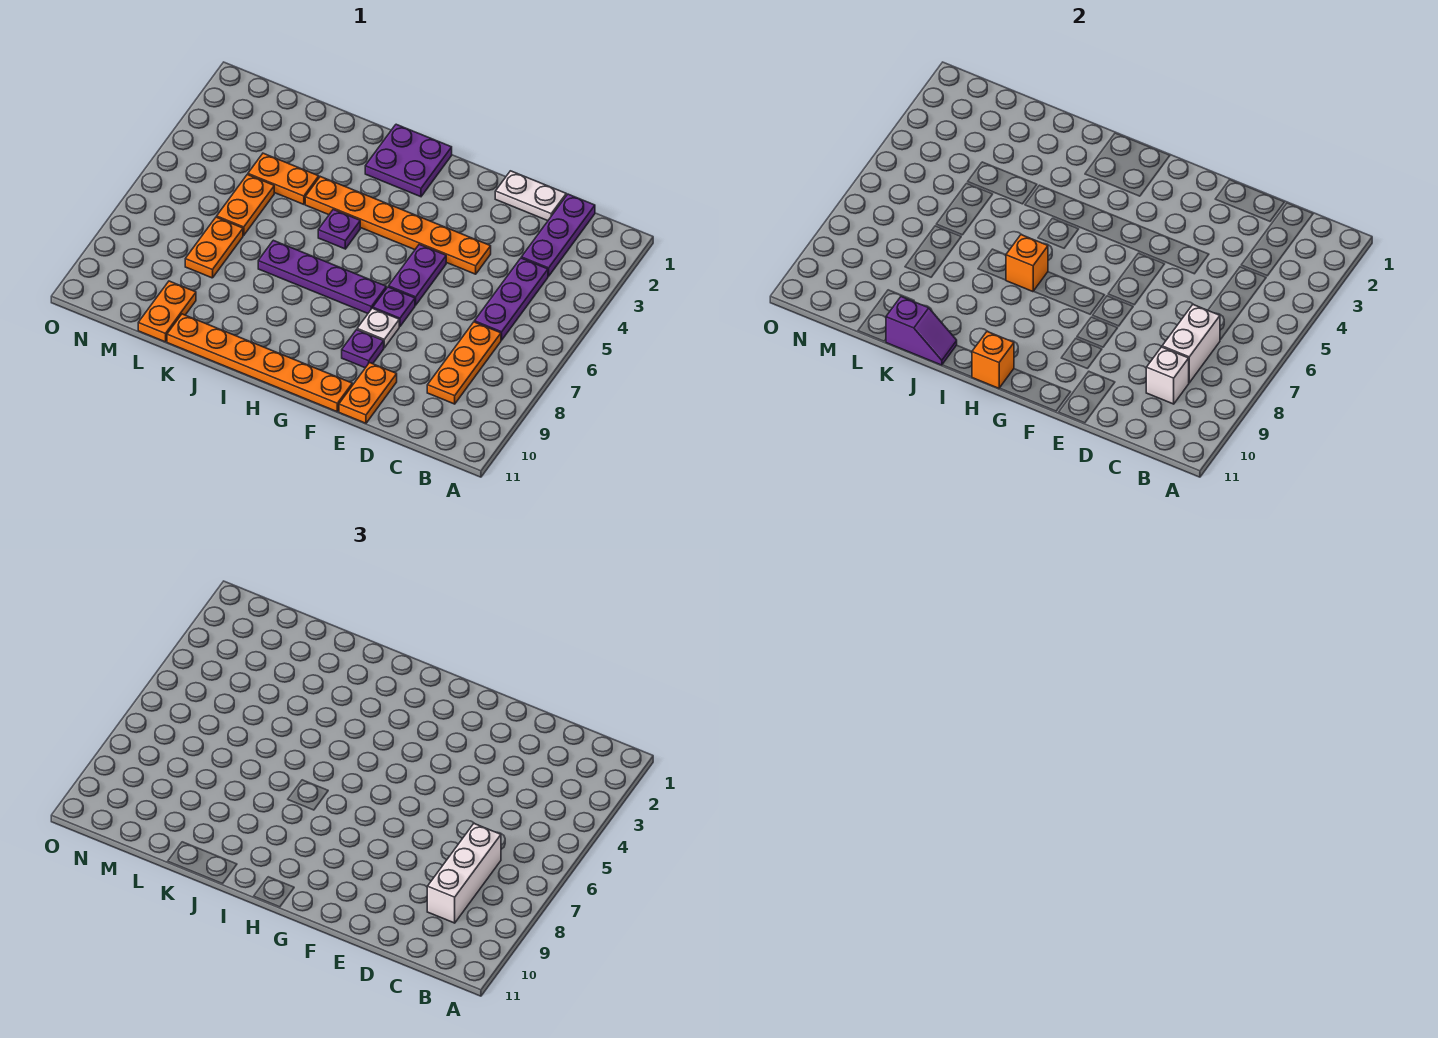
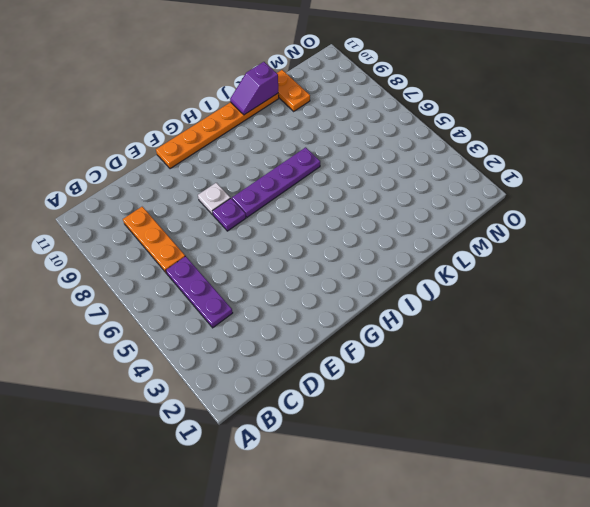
none -> purple 1x3 plate [521,194,595,276]
none -> white 1x2 plate [495,171,566,221]
none -> orange 1x6 plate [305,177,491,274]

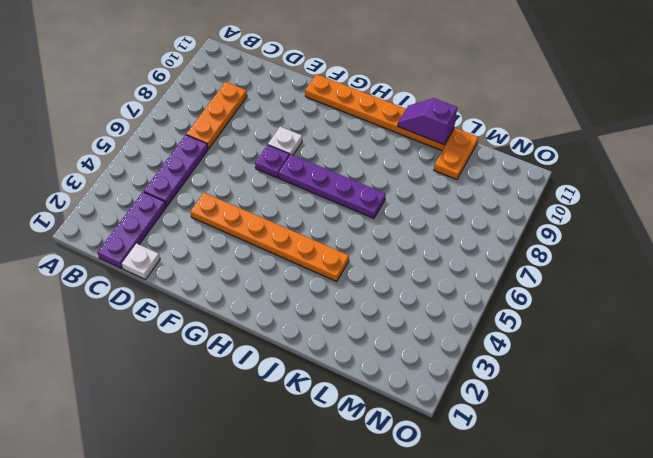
white 1x1 plate [121,243,160,280] -> white 1x2 plate [495,171,566,221]
none -> orange 1x2 plate [339,363,397,423]
none -> purple 1x2 plate [389,244,446,305]
none -> purple 1x1 plate [342,330,384,368]

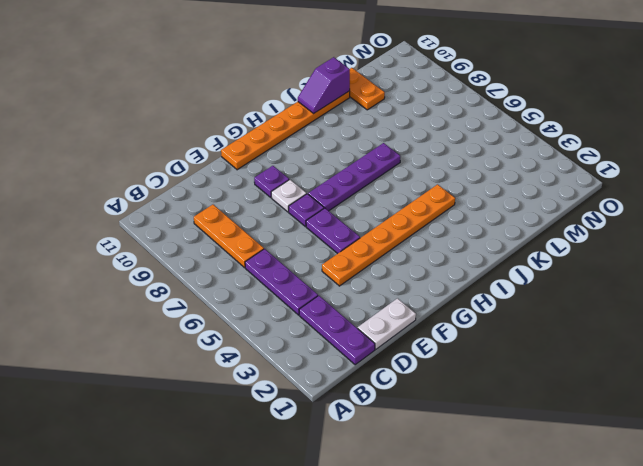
none -> orange 1x2 plate [339,363,397,423]
none -> purple 2x2 plate [365,124,452,197]
none -> purple 1x1 plate [318,210,360,249]

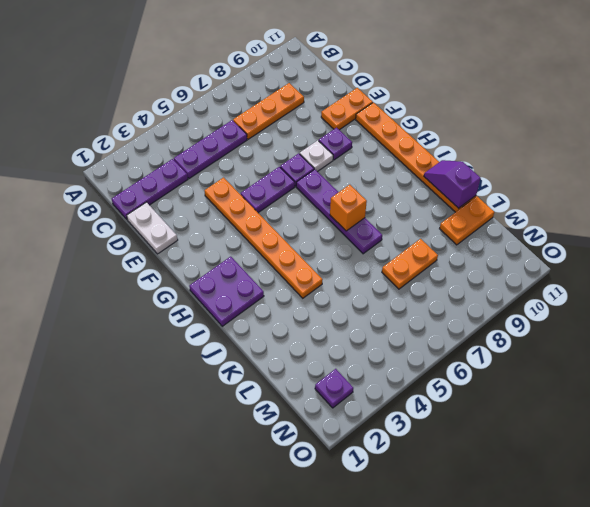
purple 1x1 plate [315,369,353,408] -> purple 1x1 plate moved to [318,210,360,249]
none -> orange 1x2 plate [248,153,319,204]
none -> orange 1x2 plate [217,175,274,235]
none -> white 1x2 brick [1162,305,1220,383]

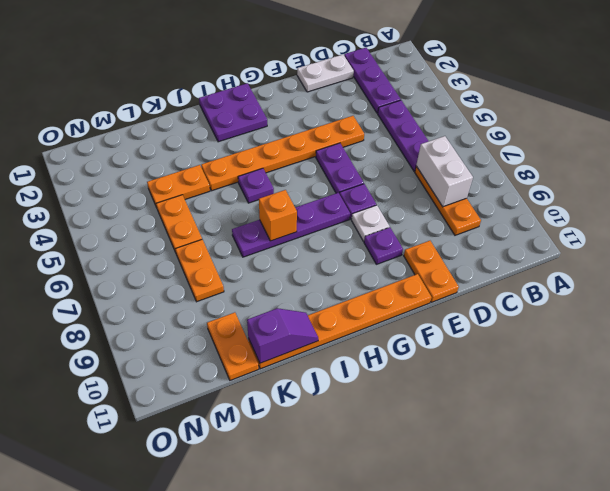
none -> white 1x1 brick [1146,347,1189,404]
none -> orange 1x1 brick [972,331,1014,388]
none -> white 1x3 brick [427,824,501,923]

